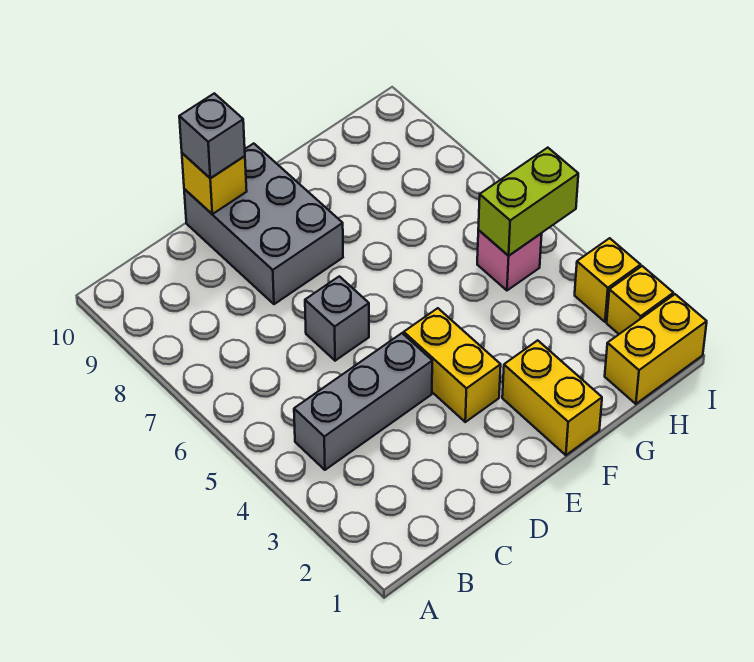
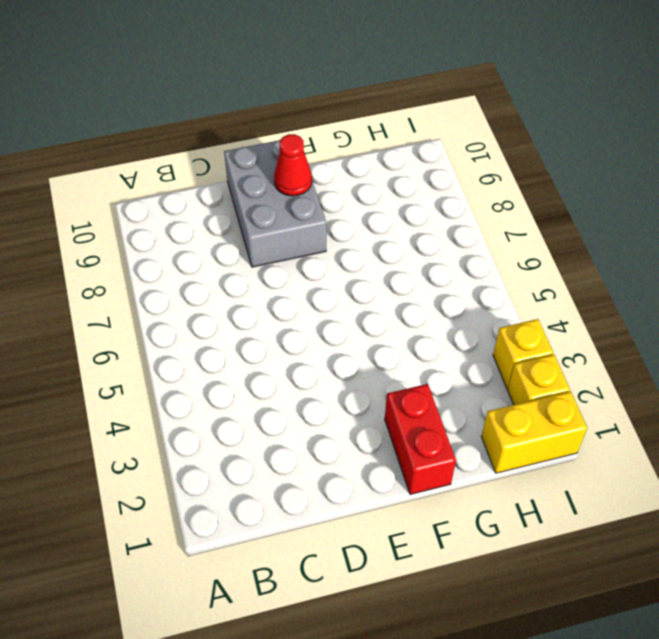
red 1x1 cone [274,134,312,196] -> none
red 1x2 brick [385,384,456,495] -> yellow 1x2 brick [502,340,602,455]
none -> grey 1x3 brick [294,333,432,470]
none -> grey 1x1 brick [305,276,369,361]
none -> yellow 1x2 brick [404,308,501,422]

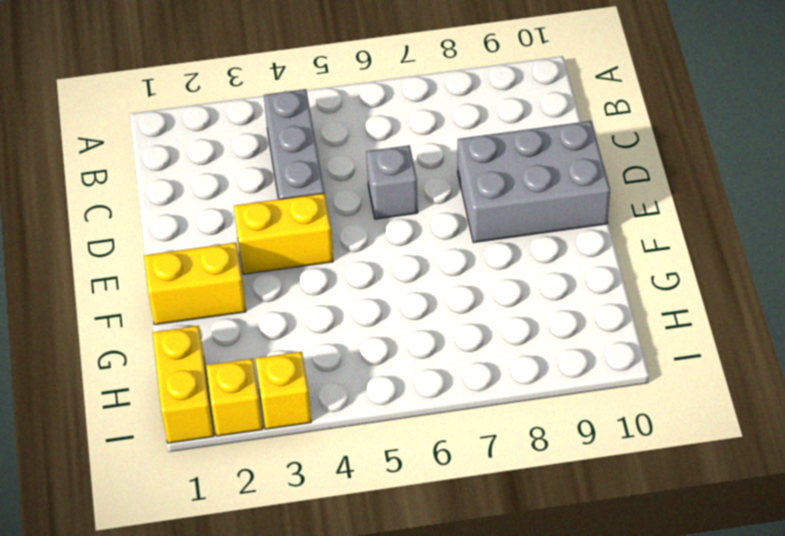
none -> pink 1x1 brick [477,230,542,290]
none -> yellow 1x1 brick [182,153,247,214]
none -> lime 1x2 brick [478,148,578,256]

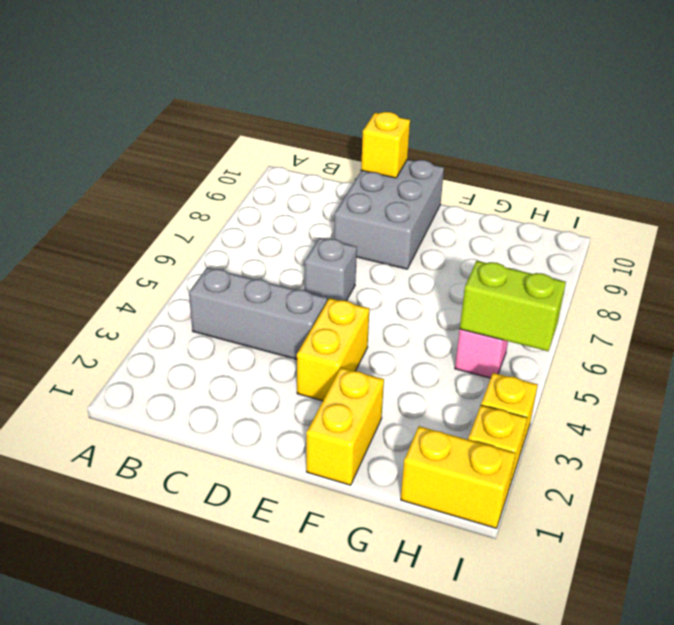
none -> grey 1x1 brick [179,93,245,178]

